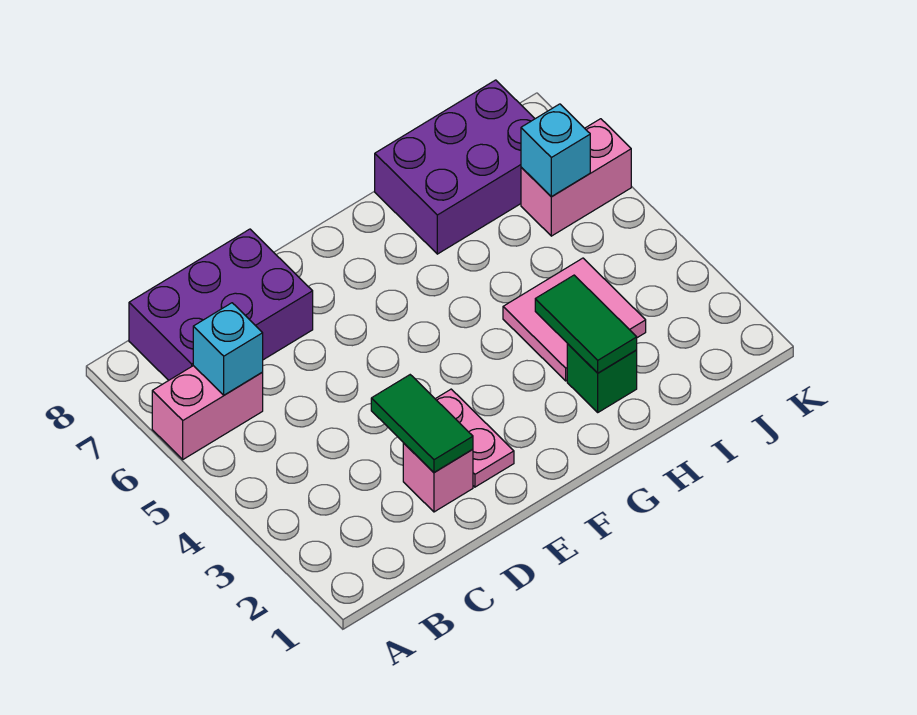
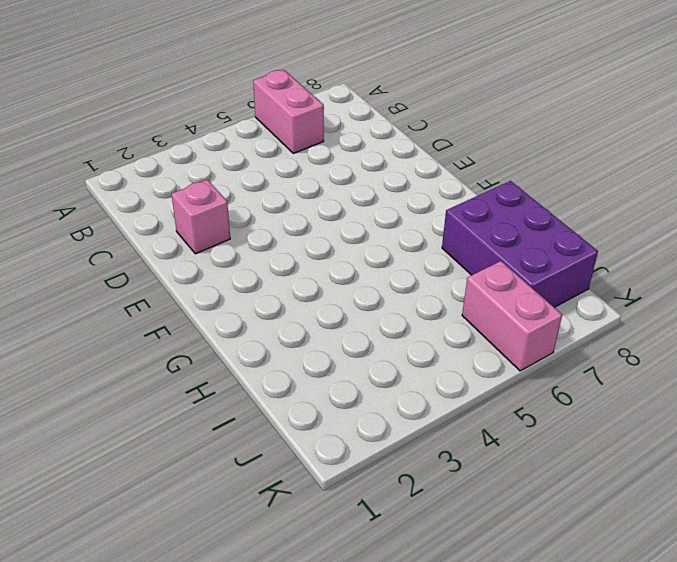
none -> purple 2x3 brick [129,229,313,380]
none -> pink 1x2 plate [436,389,514,487]
none -> green 1x1 brick [567,344,637,412]

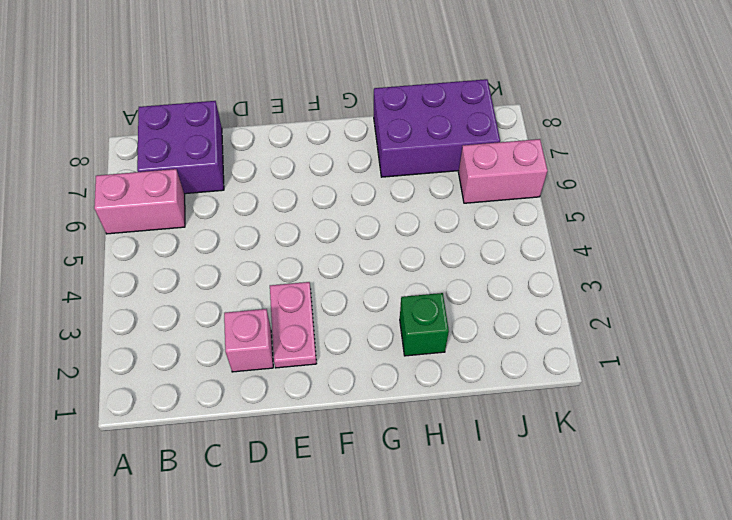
purple 2x2 brick [137,101,224,194] -> purple 2x3 brick [129,229,313,380]
none -> pink 2x2 tile [503,258,646,381]
none -> cyan 1x1 brick [193,303,263,395]
none -> green 1x2 tile [371,375,473,472]

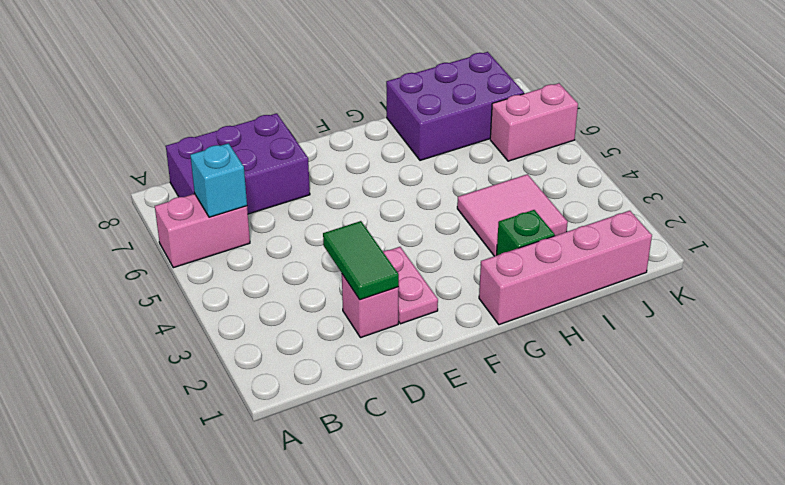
pink 1x4 brick [479,211,652,325] -> none
none -> green 1x2 tile [535,275,637,373]
none -> cyan 1x1 brick [521,104,590,197]

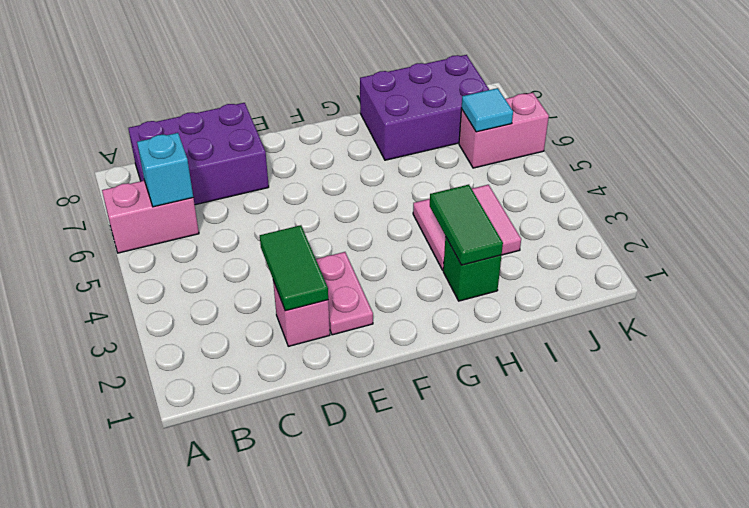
cyan 1x1 tile [461,88,513,132] -> cyan 1x1 brick [521,104,590,197]

